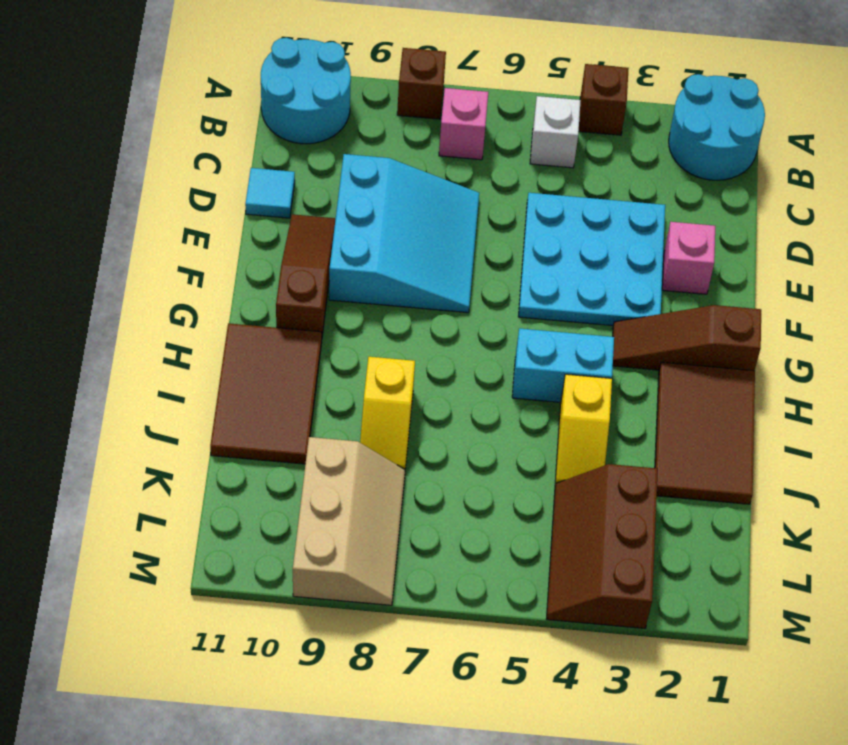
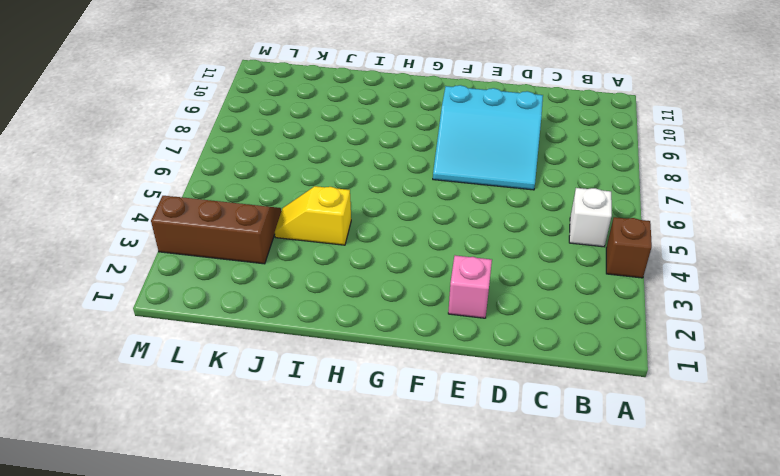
none -> cyan 2x2 round brick [669,74,765,180]
none -> brown 1x1 brick [397,48,446,119]
none -> cyan 2x2 round brick [261,38,351,144]

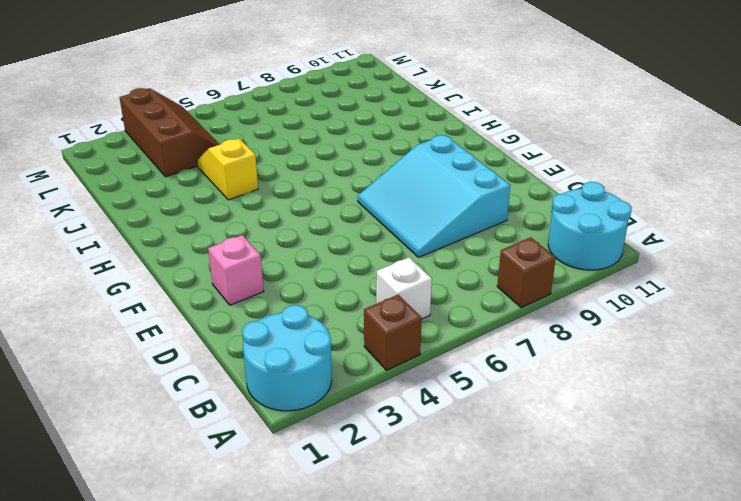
none -> pink 1x1 brick [439,88,488,160]
none -> cyan 3x3 plate [518,193,665,326]
none -> cyan 1x1 tile [245,168,295,218]

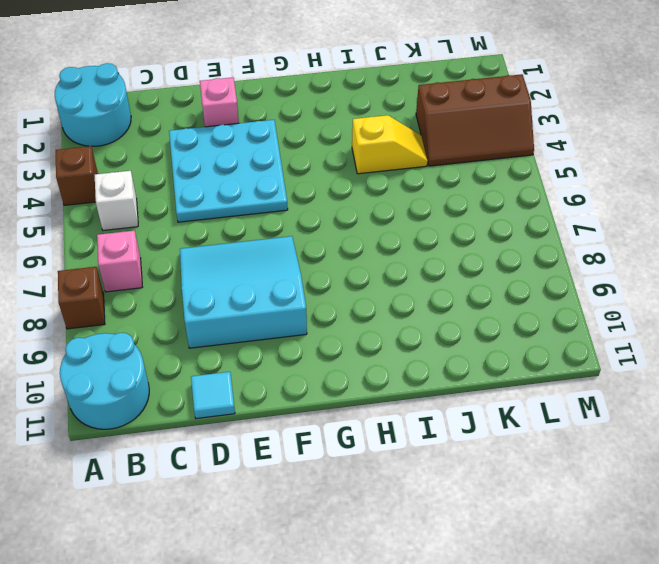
none -> brown 1x3 slope [276,214,336,335]
none -> brown 1x3 slope [613,305,761,371]
none -> brown 2x3 tile [655,362,755,504]

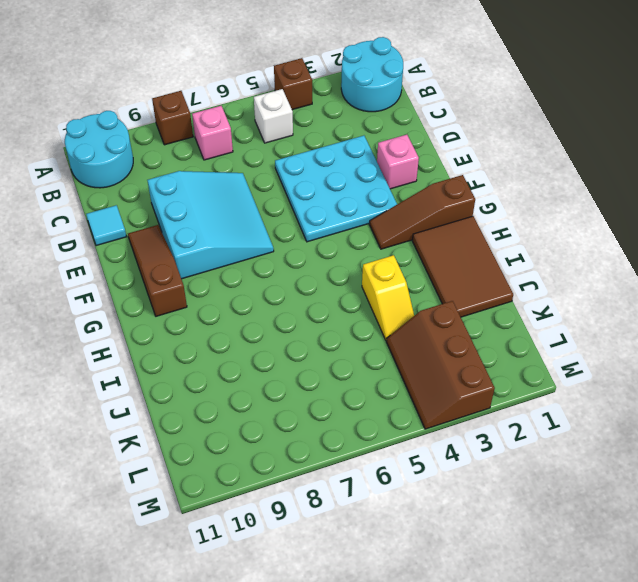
none -> cyan 1x2 brick [512,328,614,402]
none -> brown 2x3 tile [210,323,322,464]
none -> yellow 1x2 slope [360,357,415,469]

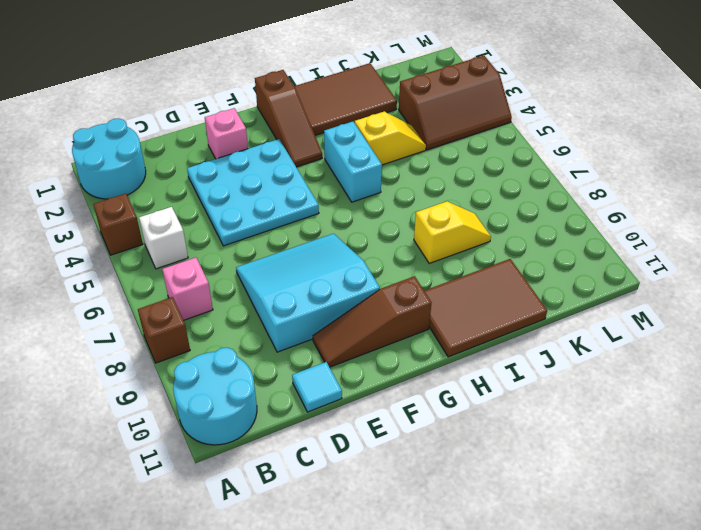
none -> tan 2x3 slope [293,437,405,605]

